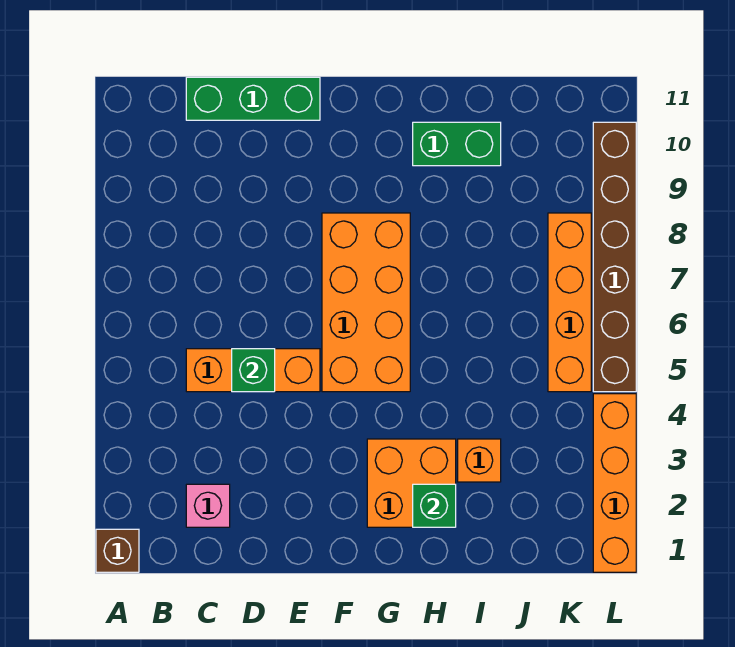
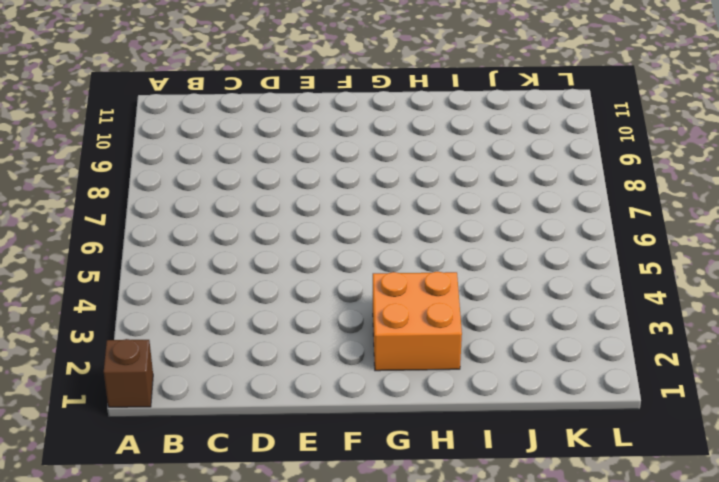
none -> pink 1x1 brick [186,484,230,527]
none -> orange 1x3 brick [186,349,320,392]
none -> green 1x3 brick [186,77,320,120]

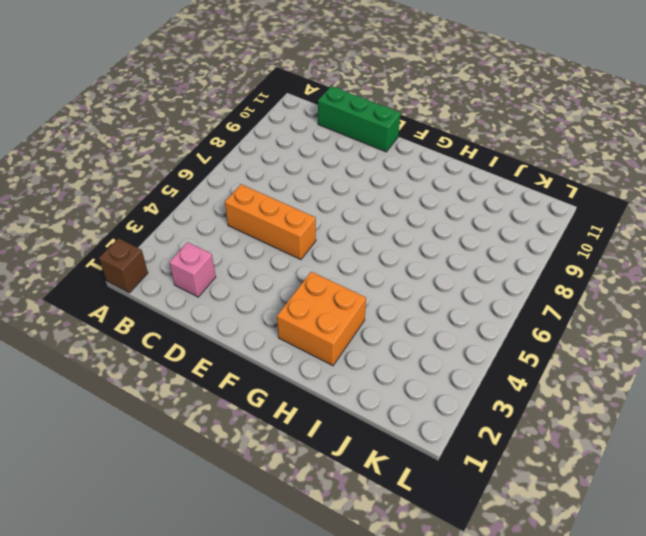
none -> orange 2x4 brick [322,213,410,392]
none -> green 1x2 brick [413,122,501,166]
none -> orange 1x1 brick [458,439,501,482]

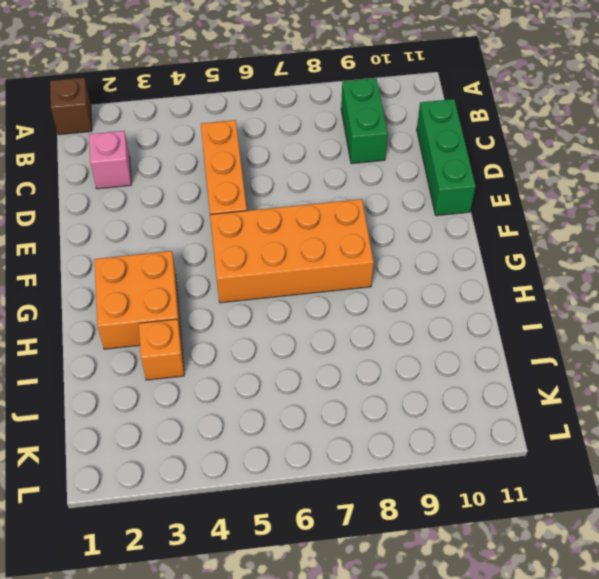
green 1x2 brick [341,78,388,164] -> green 1x2 brick moved to [413,122,501,166]
none -> orange 1x4 brick [548,213,591,392]
none -> orange 1x4 brick [593,394,636,572]
none -> brown 1x6 brick [593,122,636,392]

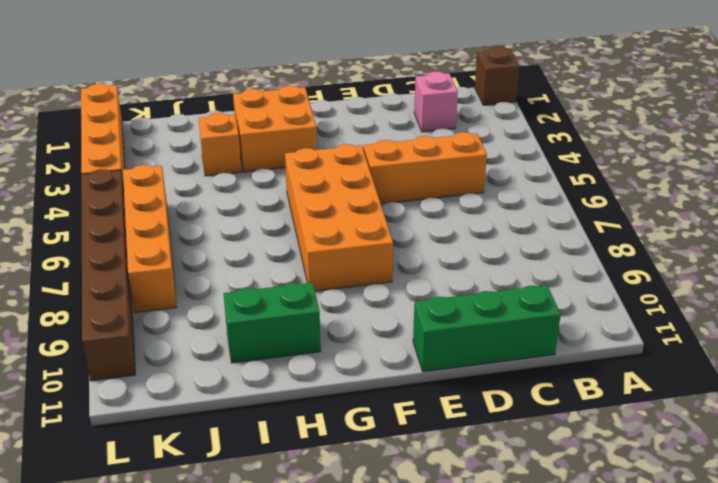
none -> green 1x1 brick [232,349,275,392]
none -> green 1x1 brick [413,484,456,527]

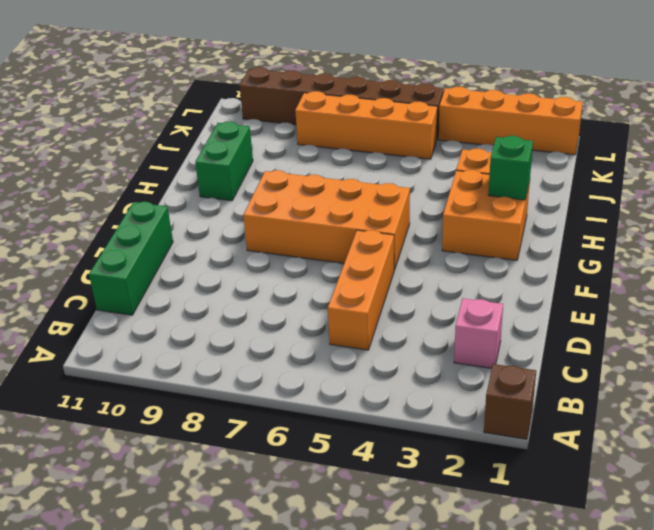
none -> green 1x1 brick [232,349,275,392]

